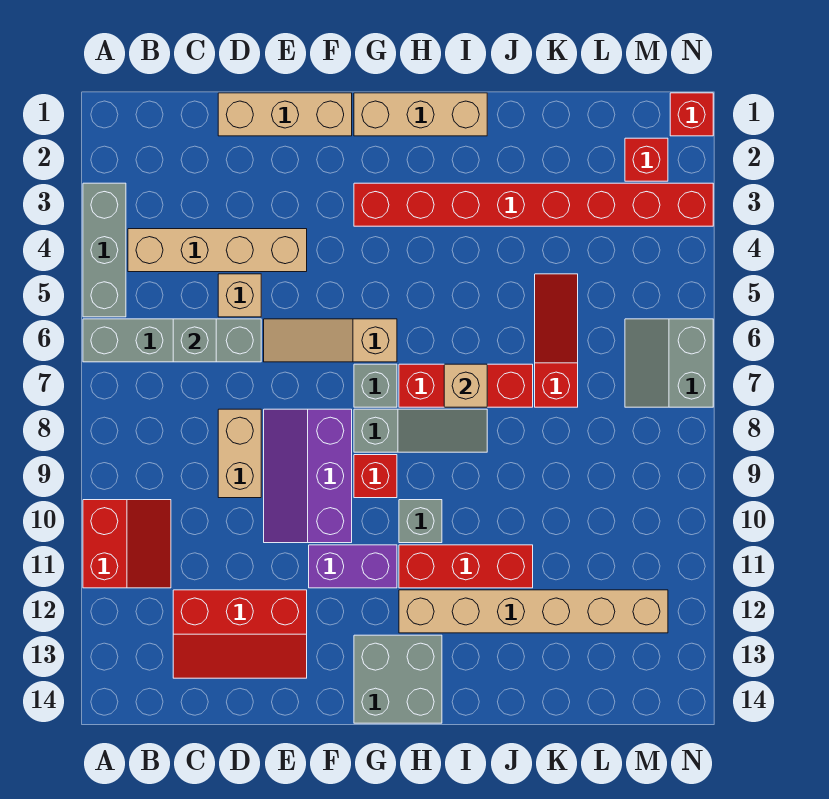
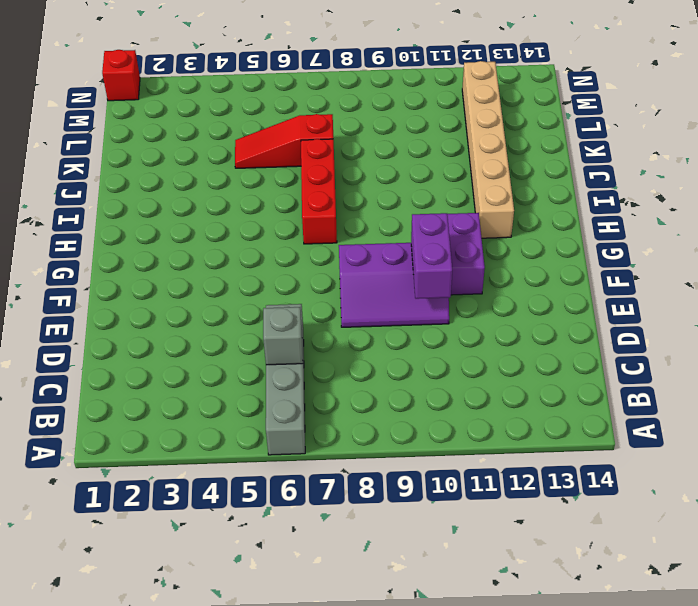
purple 1x2 brick [411,213,452,299] -> none
none -> grey 1x3 brick [83,183,126,317]
none -> red 2x2 slope [83,500,171,588]
none -> tan 1x4 brick [128,229,307,272]

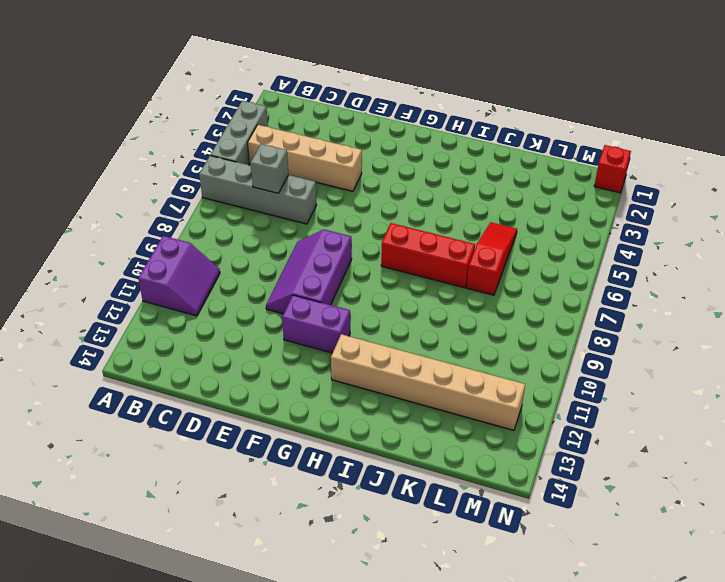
purple 2x2 slope [138,236,220,316] -> red 2x2 slope [83,500,171,588]
none -> red 2x3 slope [173,590,307,678]
none -> tan 1x3 brick [218,93,352,136]
none -> tan 1x1 brick [218,274,261,317]

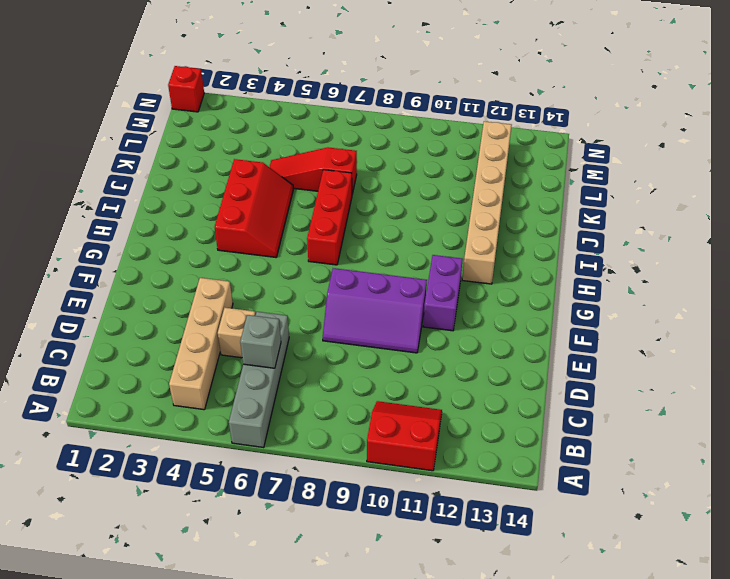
red 2x3 slope [214,159,293,257] -> red 2x3 slope moved to [173,590,307,678]
none -> grey 1x3 brick [83,183,126,317]
none -> tan 1x3 brick [218,93,352,136]
none -> tan 1x2 brick [218,409,261,498]

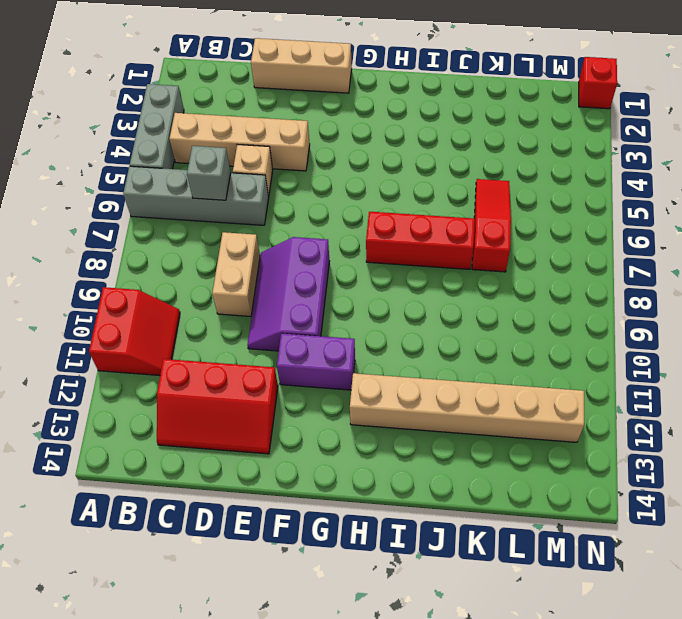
none -> tan 1x3 slope [264,319,397,362]
none -> tan 1x3 brick [354,93,487,136]
none -> red 1x8 brick [354,183,713,226]

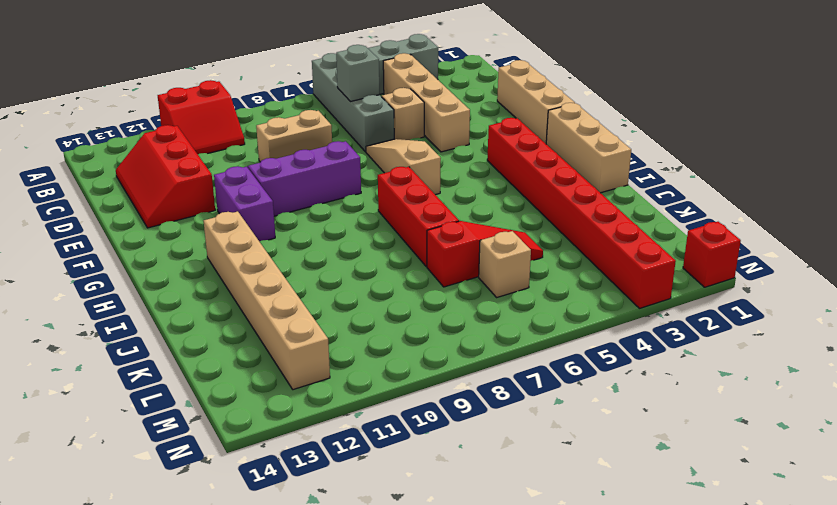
tan 1x1 brick [479,231,531,297] -> tan 1x1 brick moved to [444,364,487,407]
none -> grey 1x1 brick [354,364,397,407]
none -> grey 1x3 slope [354,409,487,452]
none -> red 1x1 brick [354,455,397,498]

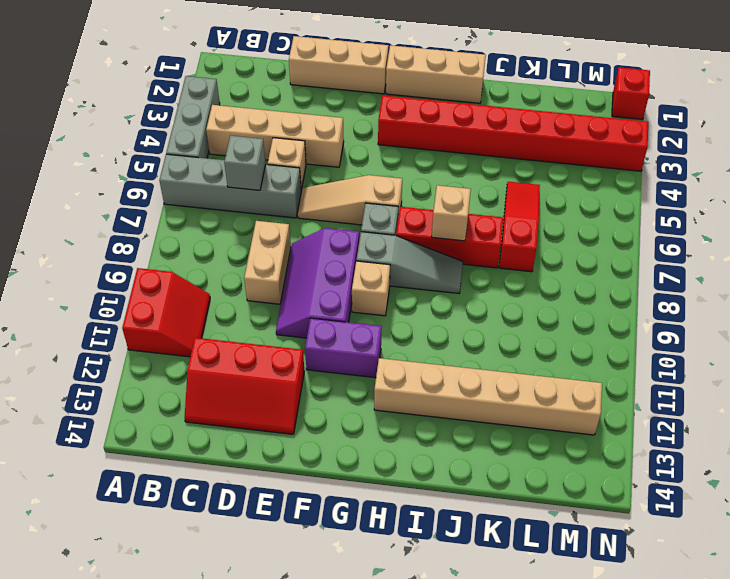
tan 1x1 brick [352,261,390,316] -> red 1x1 brick [354,455,397,498]
none -> grey 2x2 brick [354,635,442,723]
none -> grey 1x1 brick [399,500,442,543]
none -> red 1x3 brick [399,545,533,588]

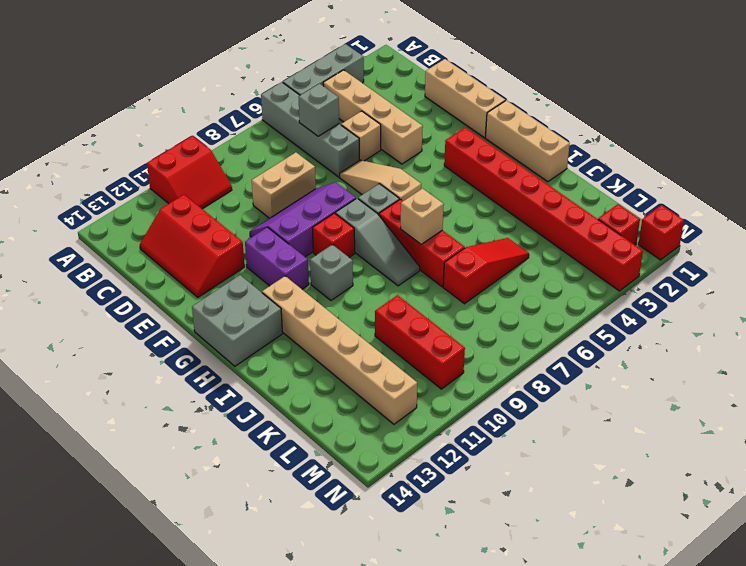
red 1x3 brick [375,295,465,389] -> red 1x3 brick moved to [399,545,533,588]
none -> grey 2x2 slope [625,319,713,407]

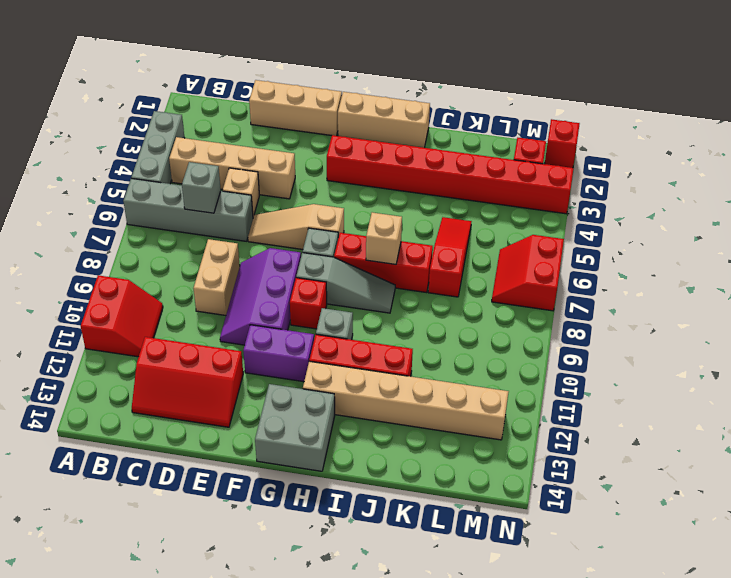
red 2x2 slope [492,235,564,311] -> grey 2x2 slope [625,319,713,407]

